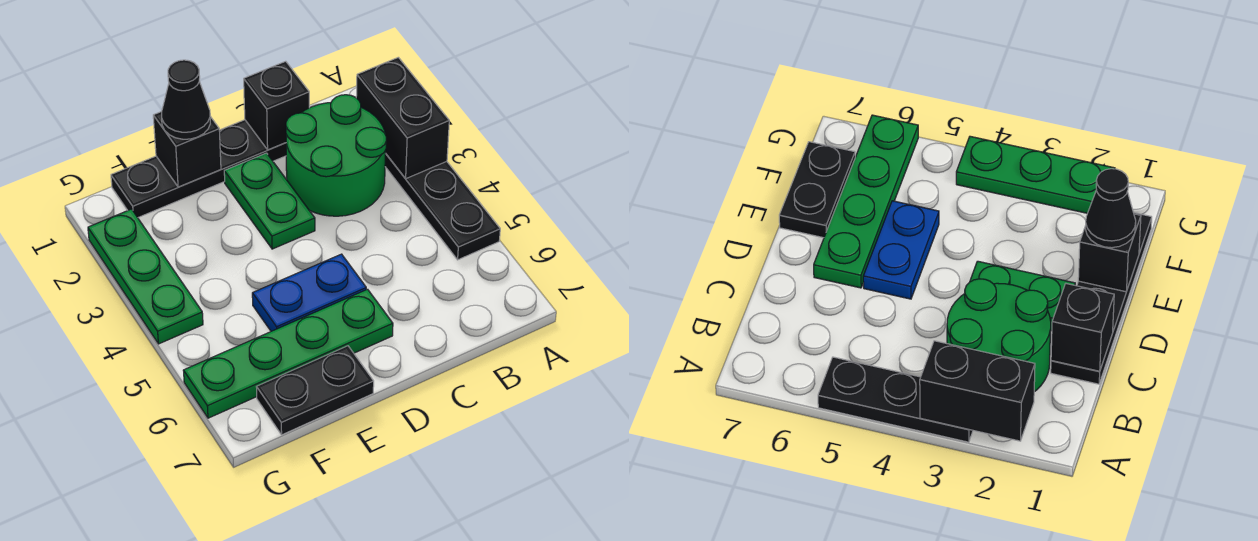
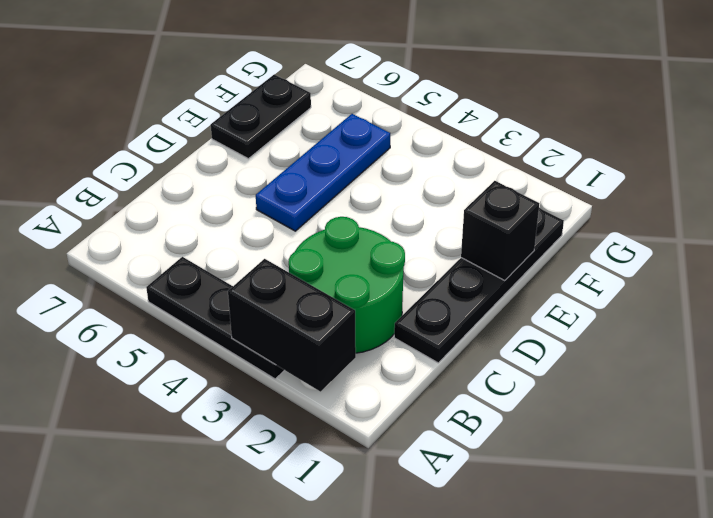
blue 1x3 plate [256,114,390,231] -> blue 1x2 plate [252,254,366,331]
none -> green 1x2 plate [224,153,315,249]
none -> green 1x4 plate [183,289,393,418]
none -> green 1x3 plate [88,209,203,344]

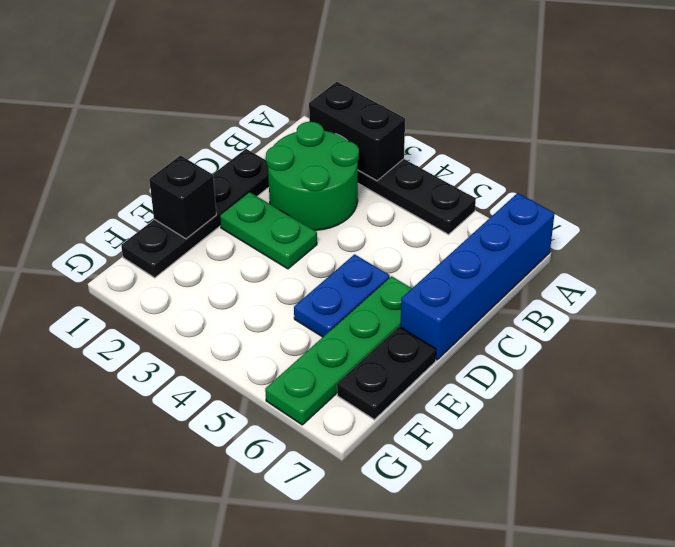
blue 1x4 brick [400,193,555,360] -> none
none -> green 1x3 plate [88,209,203,344]
none -> black 1x1 brick [244,61,309,150]
none -> black 1x1 cone [162,60,210,139]

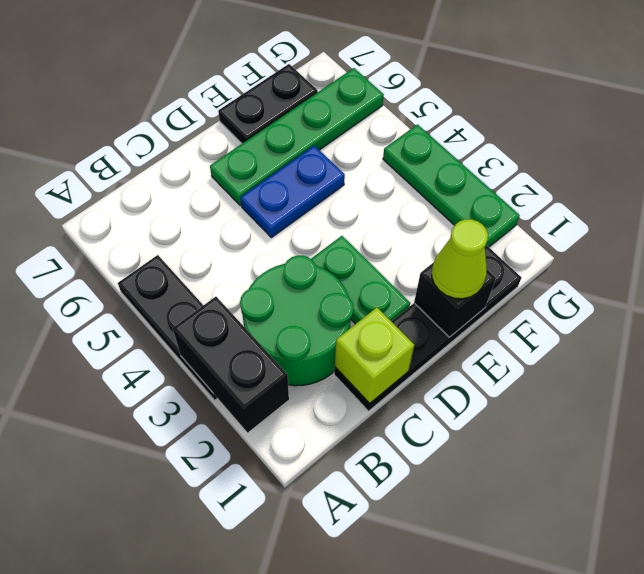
lime 1x1 brick [335,308,414,403] -> black 1x1 brick [244,61,309,150]
lime 1x1 cone [432,219,488,299] -> black 1x1 cone [162,60,210,139]

